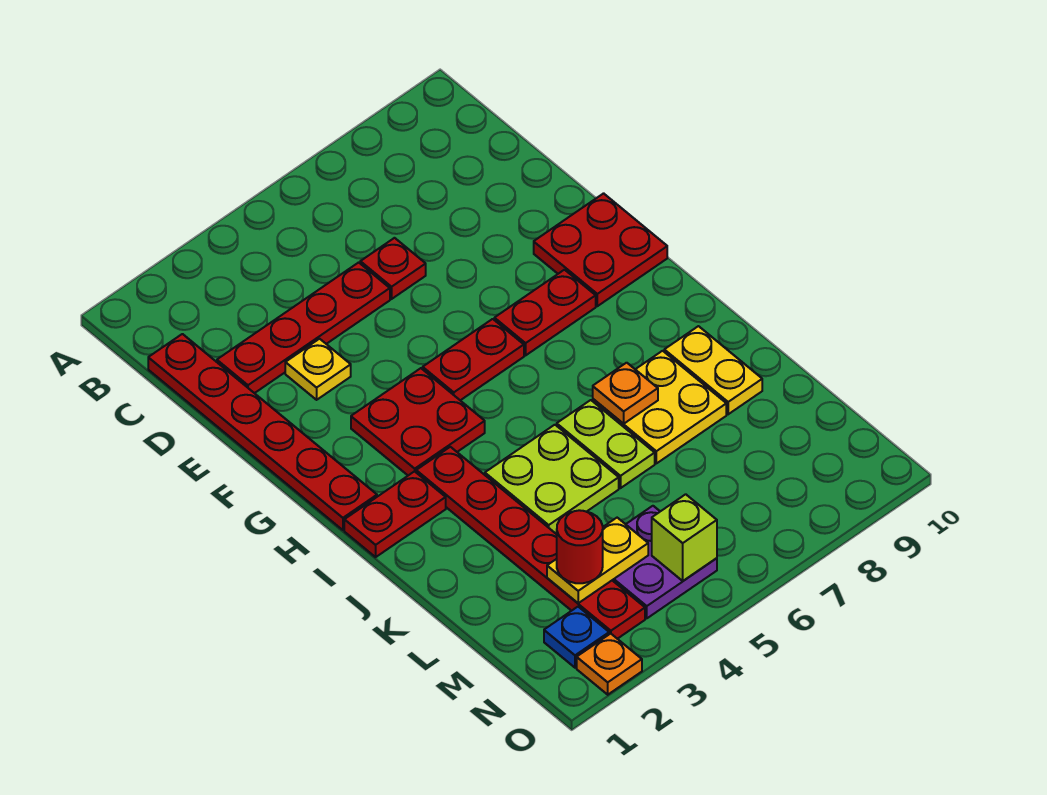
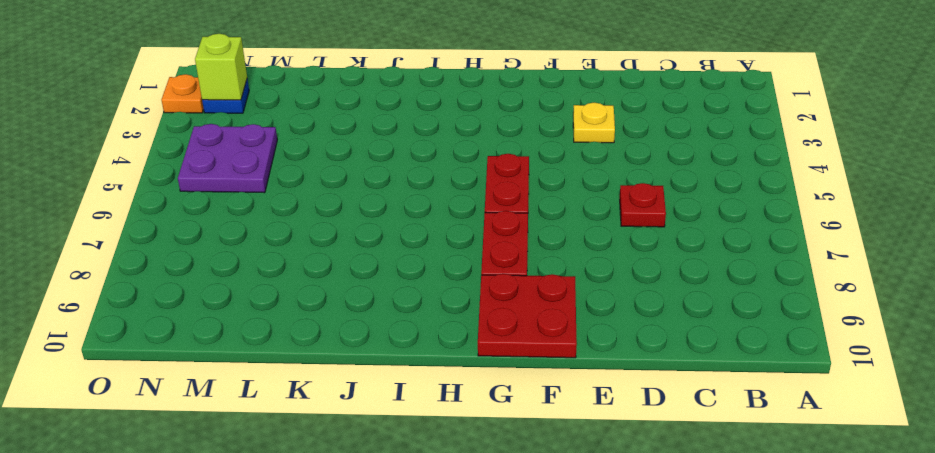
lime 1x1 brick [195,34,247,100] -> lime 1x1 brick moved to [652,494,717,581]
none -> red 1x6 plate [148,334,377,530]
none -> red 1x4 plate [217,262,390,393]
none -> red 2x2 plate [351,368,485,475]

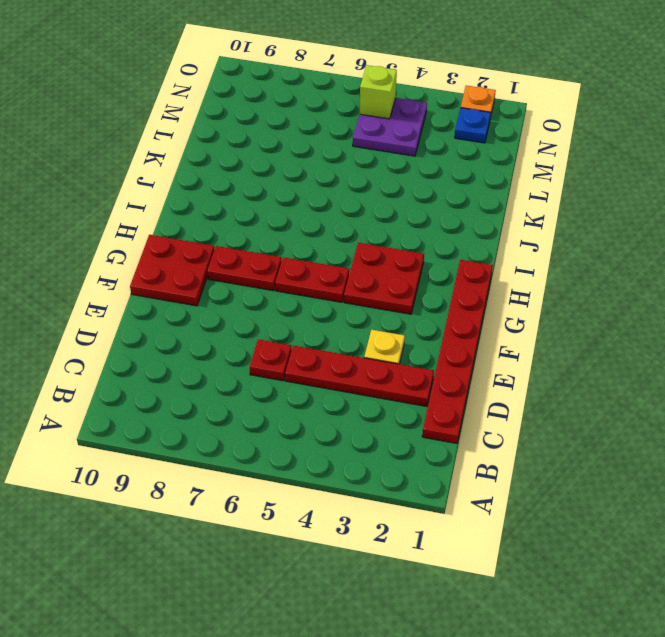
none -> red 1x2 plate [344,471,446,557]
none -> red 1x6 plate [416,447,645,639]
none -> lime 2x2 plate [485,425,619,533]

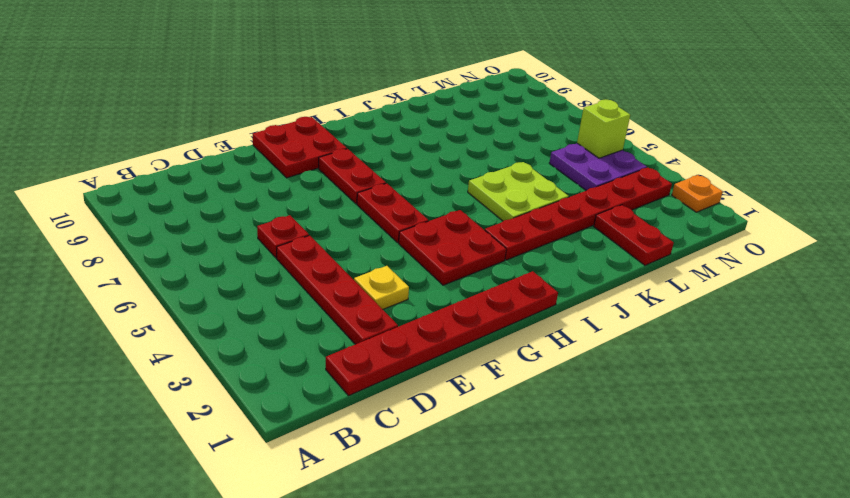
red 1x2 plate [594,205,674,265] -> red 1x2 plate moved to [344,471,446,557]
none -> lime 1x2 plate [557,400,655,488]
none -> yellow 2x2 plate [593,351,726,463]
none -> yellow 1x2 plate [664,326,762,414]

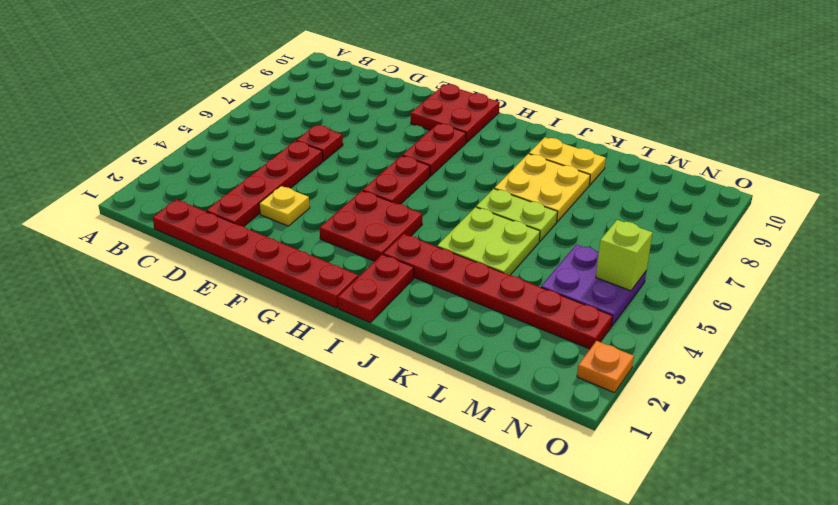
none -> blue 1x1 plate [544,607,609,668]
none -> orange 1x1 plate [593,363,658,424]
none -> yellow 1x2 plate [547,518,648,603]

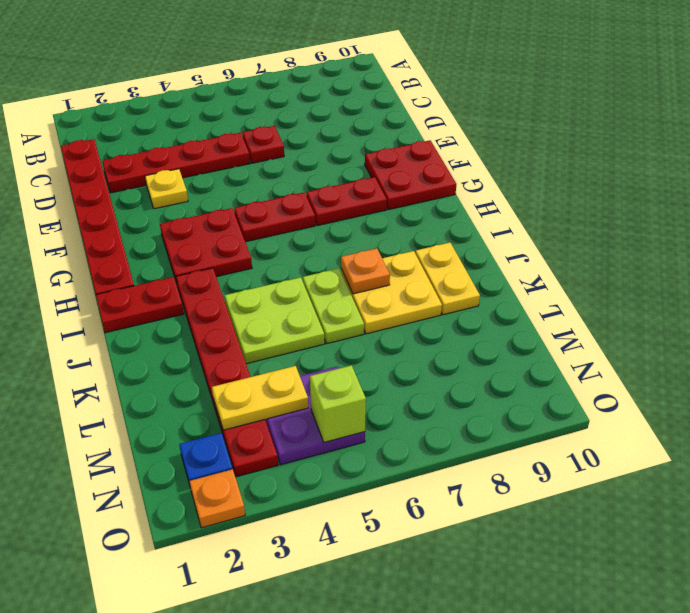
none -> red 1x1 round brick [557,510,603,583]

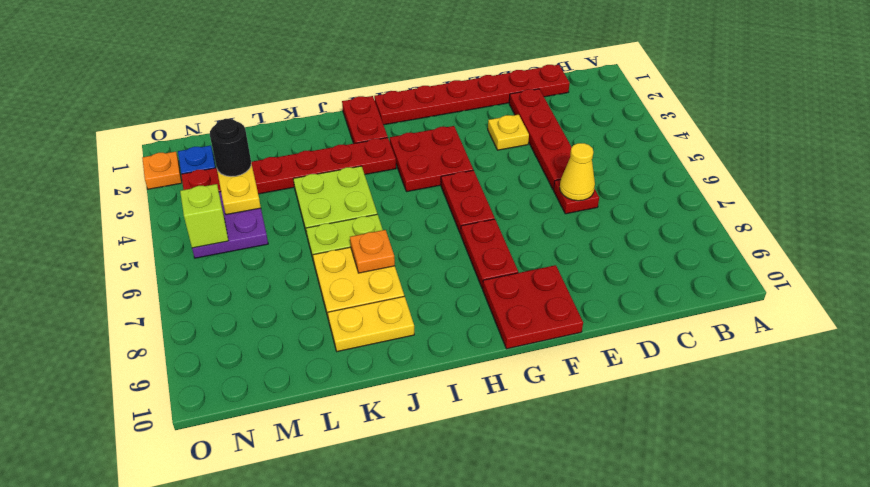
yellow 1x1 cone [560,143,595,201] -> none
black 1x1 round brick [210,119,251,177] -> red 1x1 round brick [557,510,603,583]

